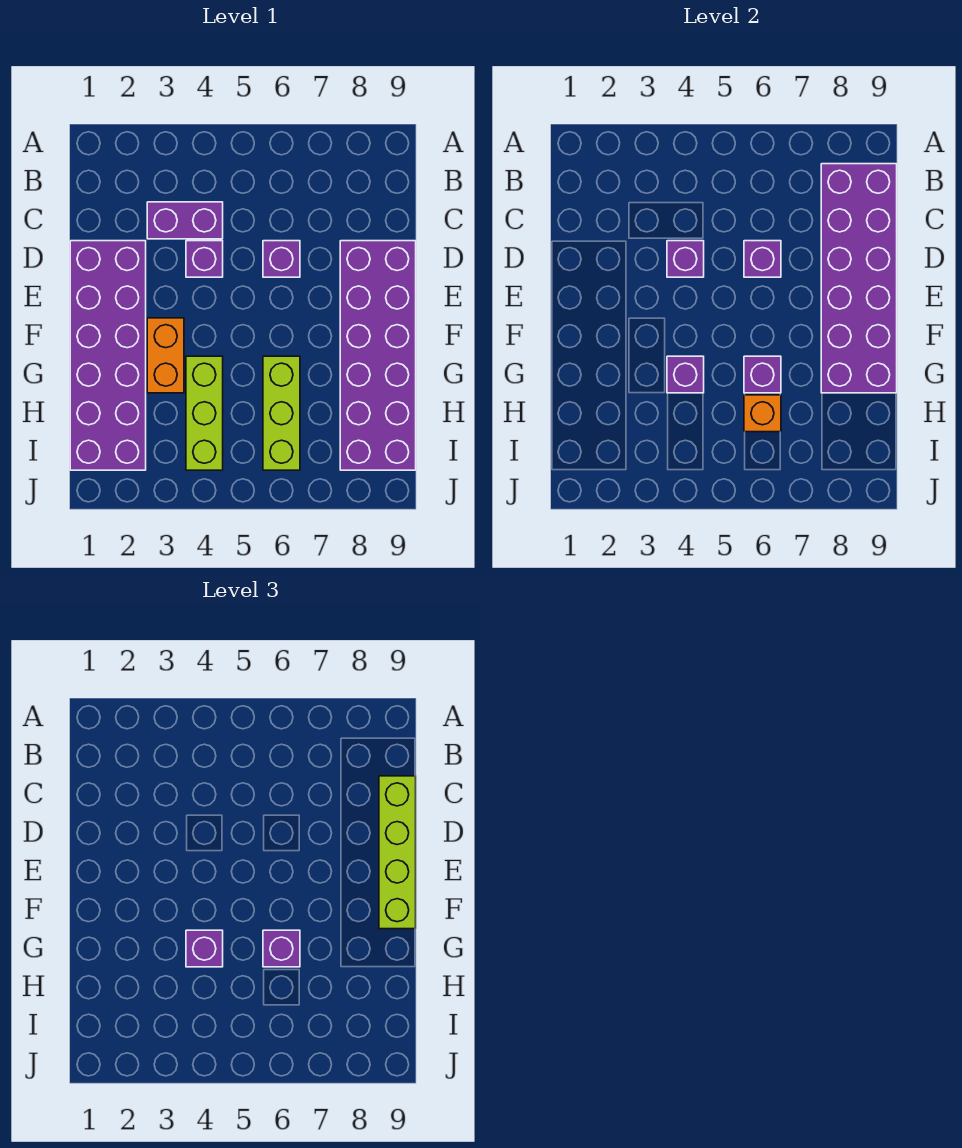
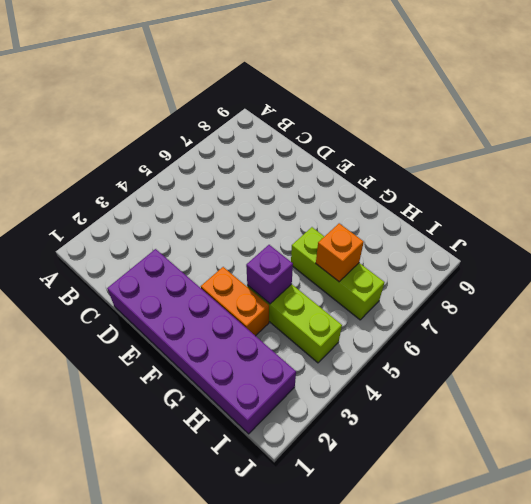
none -> purple 1x2 brick [147,202,223,239]
none -> purple 1x1 brick [186,241,223,277]
none -> purple 1x1 brick [263,241,300,277]

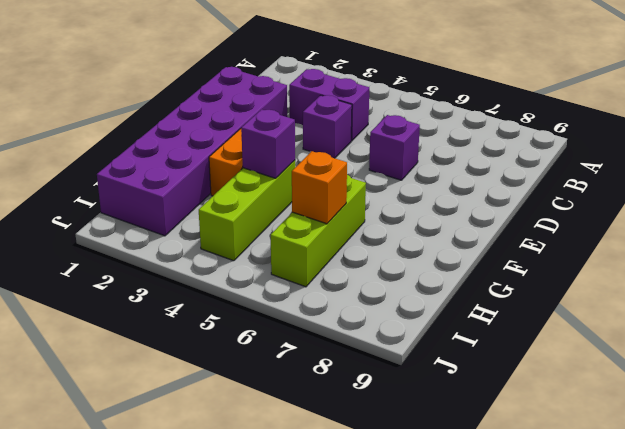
none -> purple 2x6 brick [340,241,416,470]
none -> purple 2x6 brick [821,164,897,393]
none -> purple 1x1 brick [667,241,704,277]

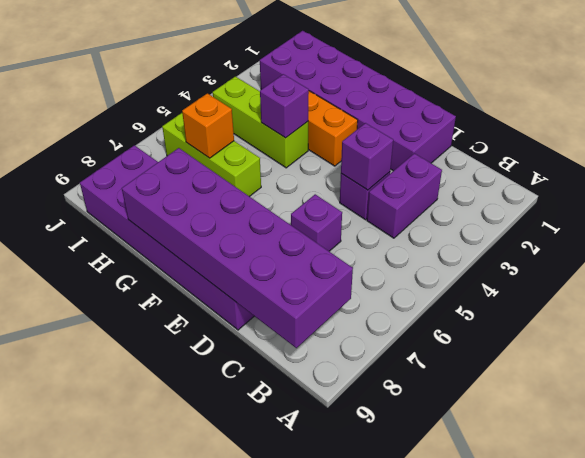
none -> purple 1x1 brick [744,241,781,277]
none -> purple 1x1 brick [744,356,781,393]
none -> lime 1x4 brick [379,776,416,929]

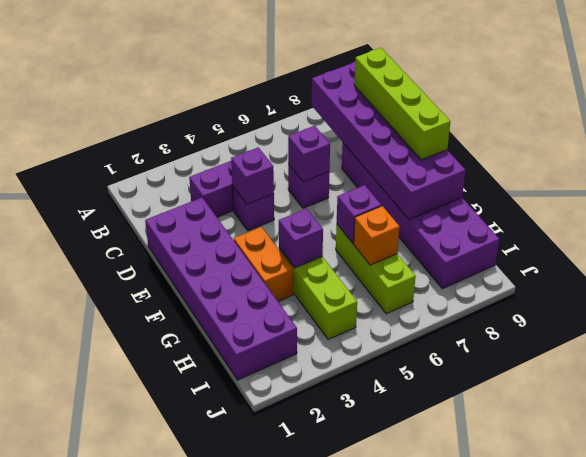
none -> purple 1x1 brick [186,930,223,967]
none -> purple 1x1 brick [263,930,300,967]

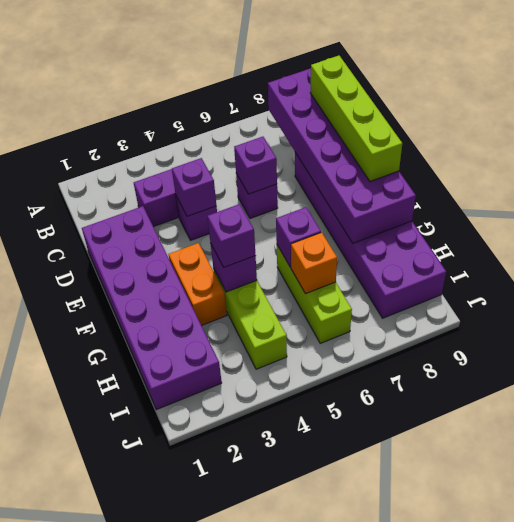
none -> purple 1x1 brick [263,930,300,967]

